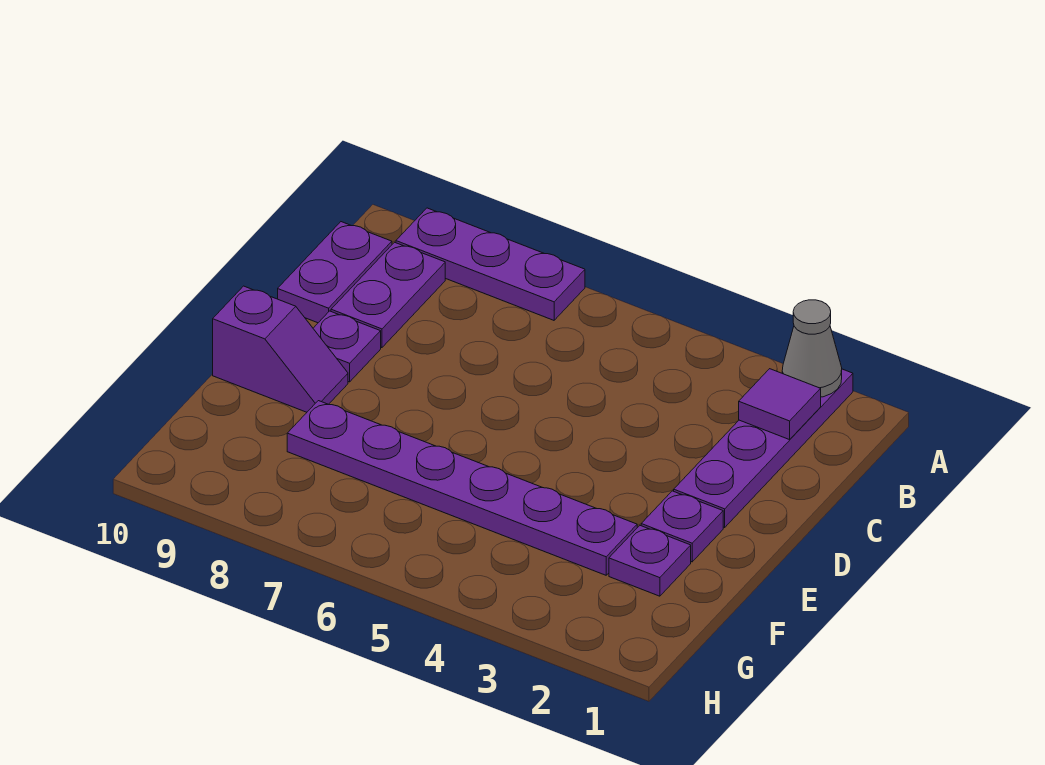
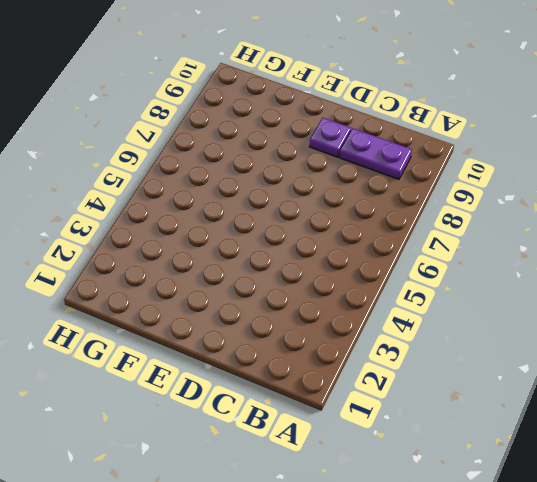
none -> purple 1x4 plate [674,369,853,527]
none -> purple 1x3 plate [396,208,585,320]

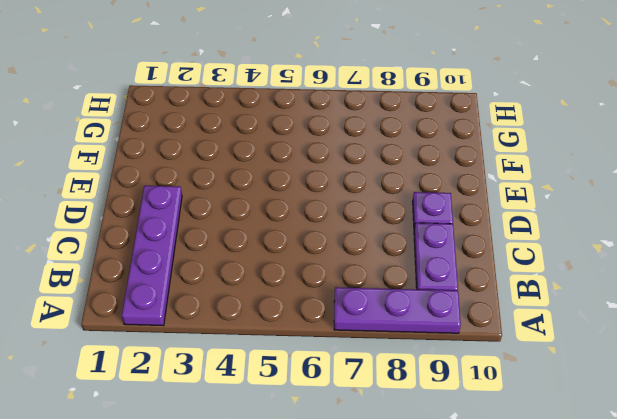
none -> purple 1x2 plate [278,222,392,323]
none -> purple 1x1 plate [641,491,723,562]

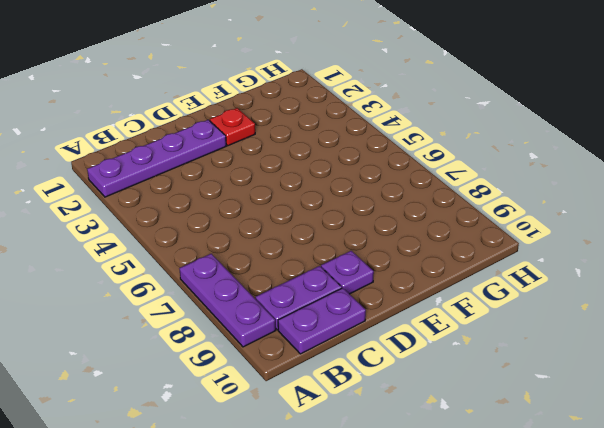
red 1x1 plate [210,108,255,146] -> purple 1x1 plate [641,491,723,562]
none -> purple 1x2 slope [213,286,348,412]
none -> purple 1x1 plate [609,526,691,596]

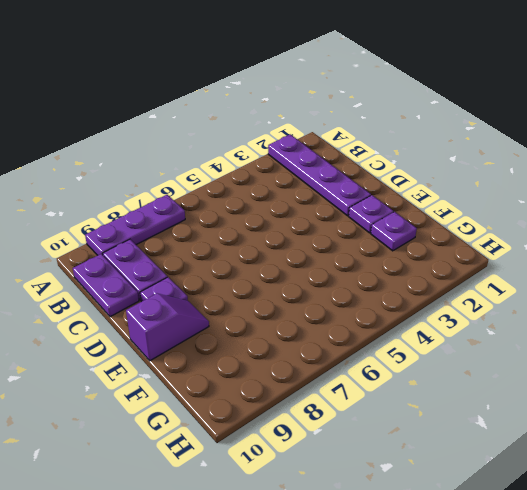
none -> purple 1x6 plate [287,401,637,575]
none -> grey 1x1 cone [782,300,842,397]

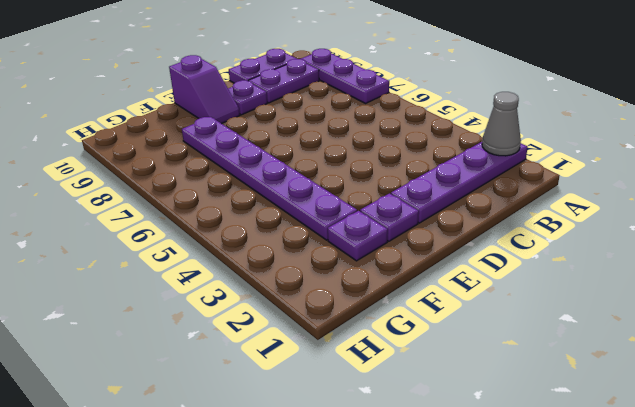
none -> purple 1x1 tile [739,369,821,440]

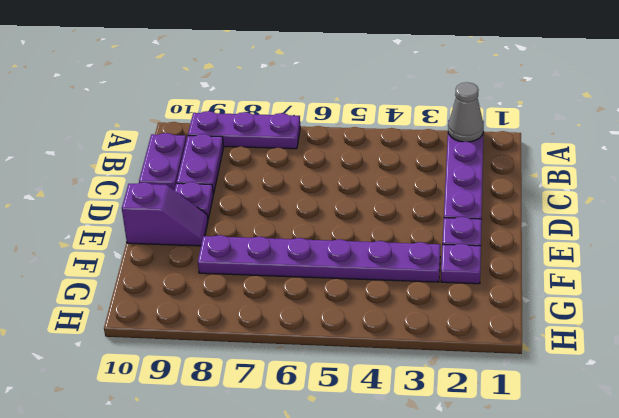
none -> purple 1x1 tile [739,369,821,440]

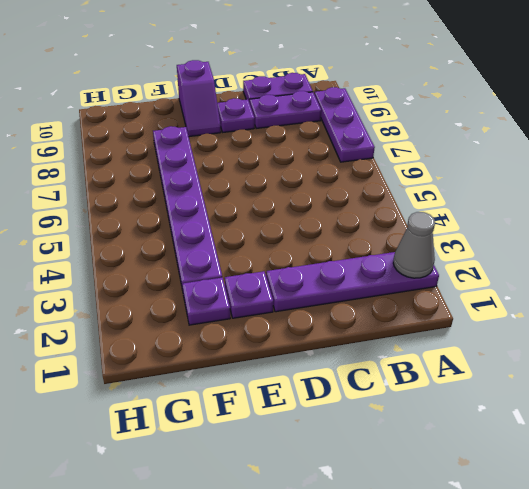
none -> purple 1x1 tile [739,369,821,440]

